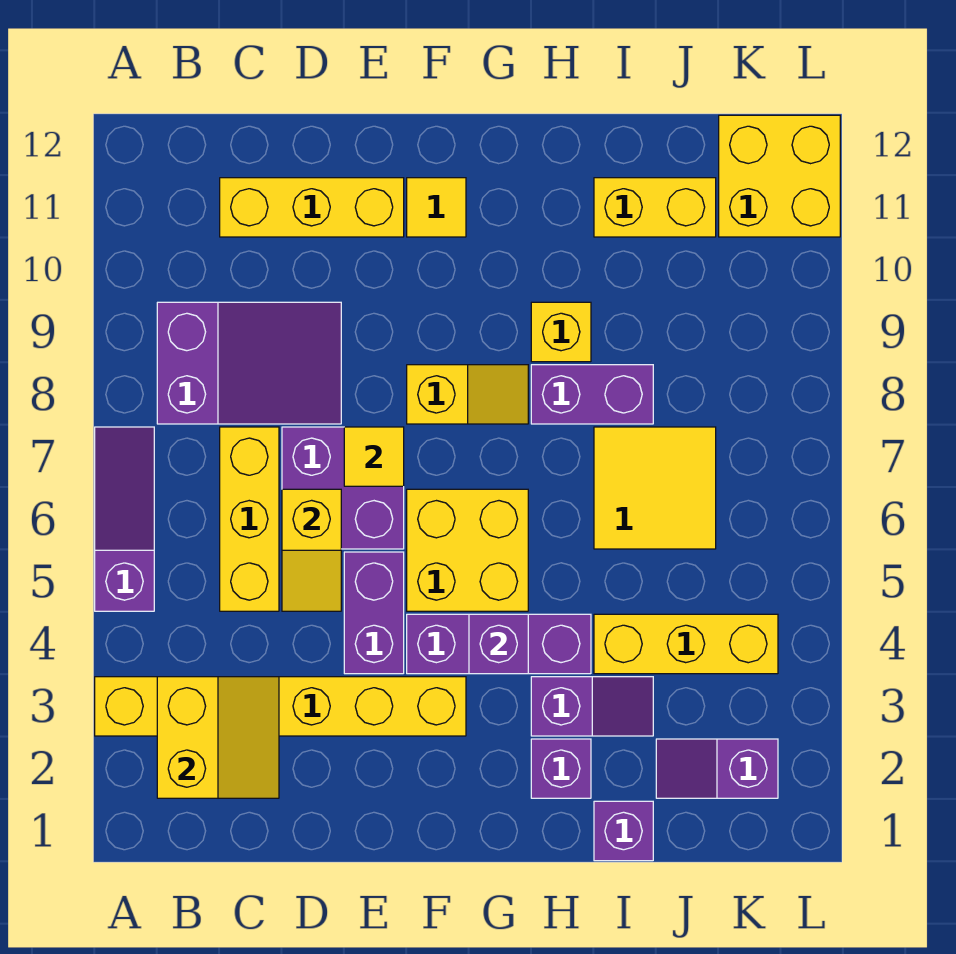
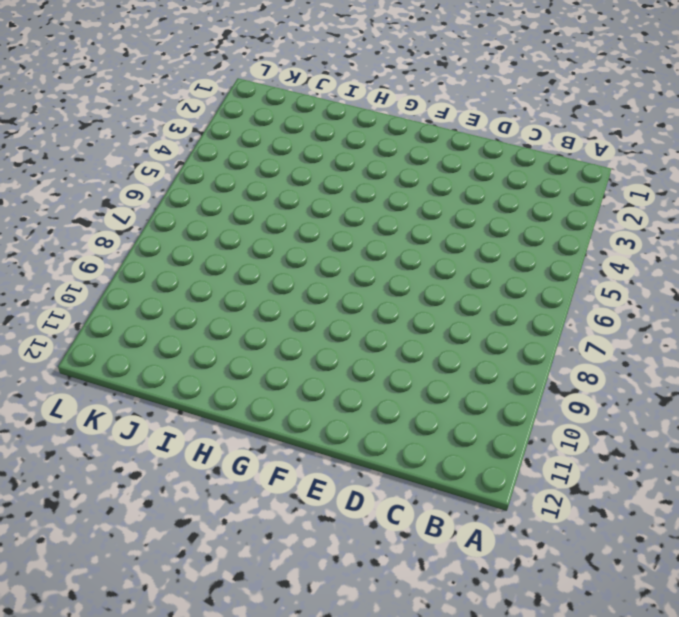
none -> yellow 1x6 brick [95,677,466,736]
none -> purple 1x3 slope [95,427,154,611]
none -> purple 2x3 slope [157,302,341,424]

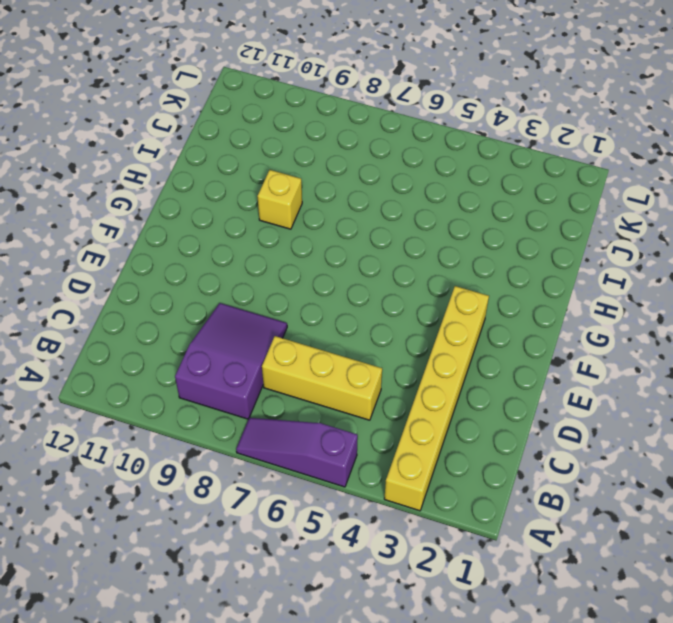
none -> yellow 1x3 brick [220,178,404,237]
none -> purple 2x2 brick [282,427,404,549]
none -> purple 1x2 brick [344,552,404,674]

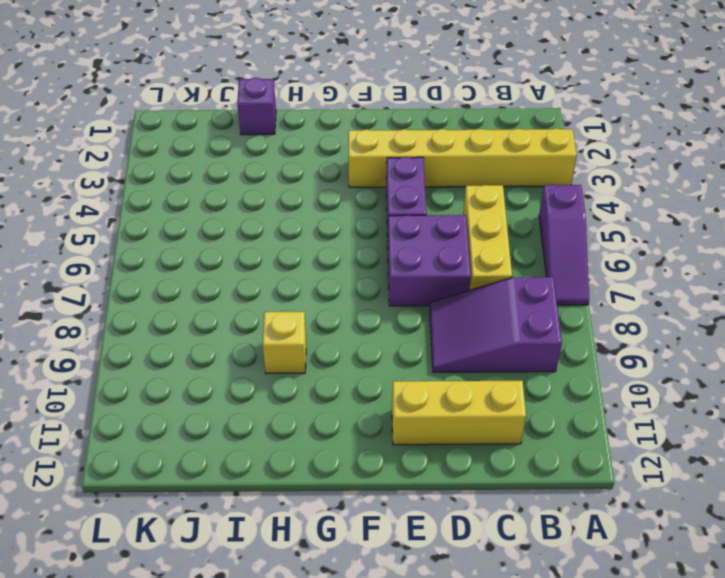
none -> purple 1x3 brick [407,614,591,674]
none -> yellow 2x2 brick [407,489,528,611]
none -> yellow 1x2 slope [407,365,528,424]

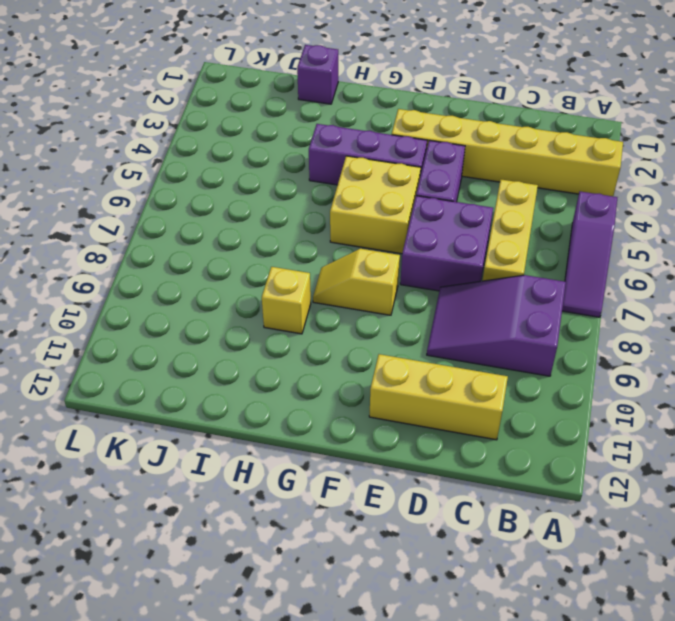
none -> yellow 1x1 tile [407,178,466,237]
none -> purple 1x1 brick [531,739,591,798]
none -> purple 1x2 slope [531,677,653,736]

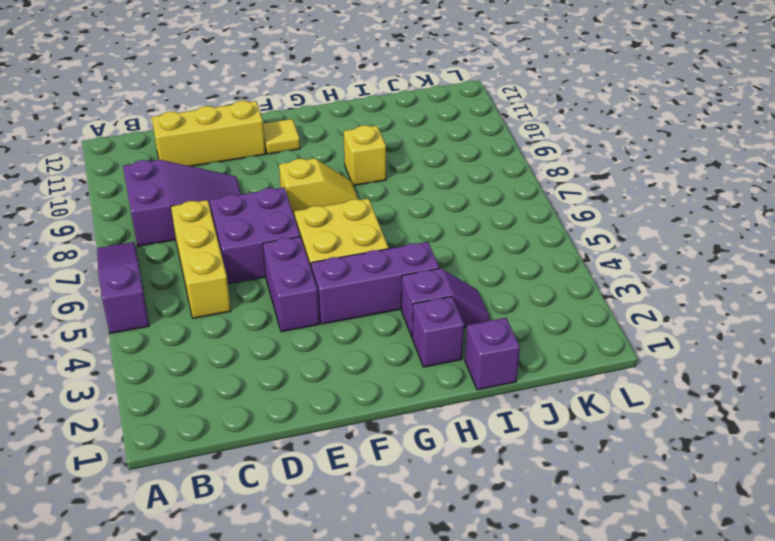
none -> yellow 1x6 brick [95,677,466,736]
none -> purple 1x2 brick [531,365,653,424]
none -> yellow 1x3 brick [594,614,778,674]

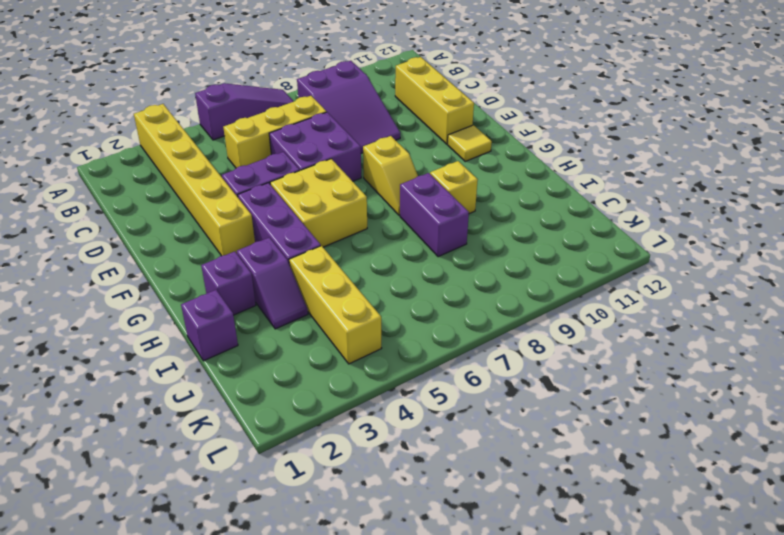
none -> yellow 2x2 tile [594,427,716,549]
none -> yellow 1x2 brick [594,178,716,237]
none -> purple 1x2 slope [656,739,778,798]

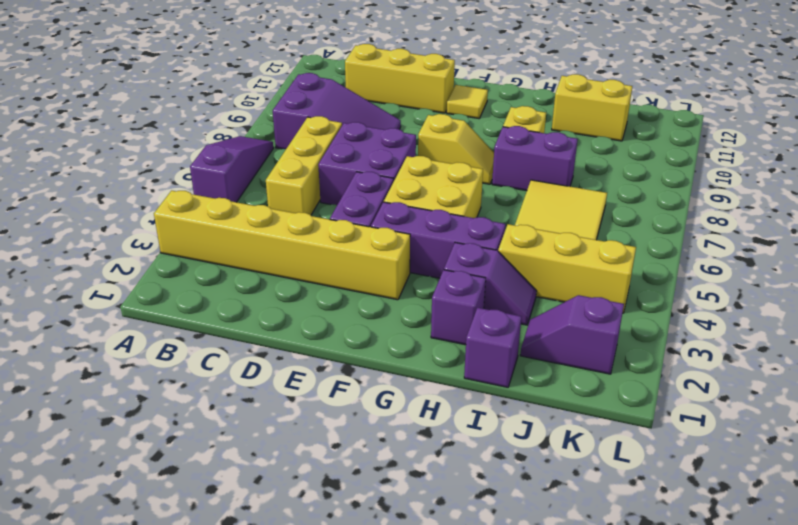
none -> yellow 2x2 brick [719,115,840,237]
none -> yellow 2x2 slope [157,677,279,798]
none -> yellow 1x2 slope [282,489,341,611]

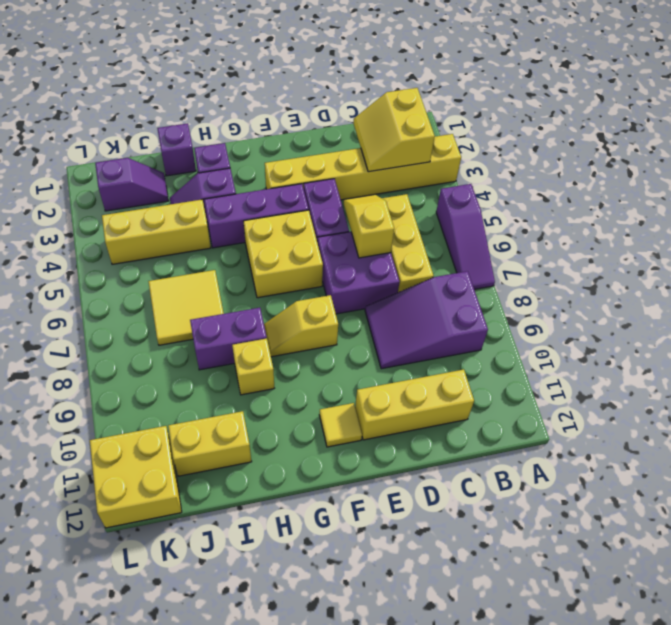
none -> yellow 1x1 tile [344,427,404,486]
none -> purple 1x1 brick [469,614,528,674]

